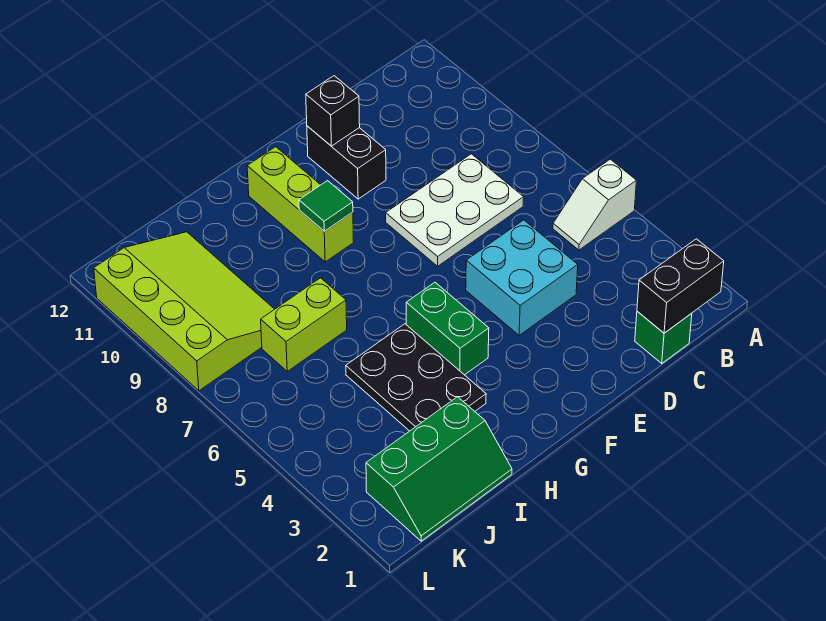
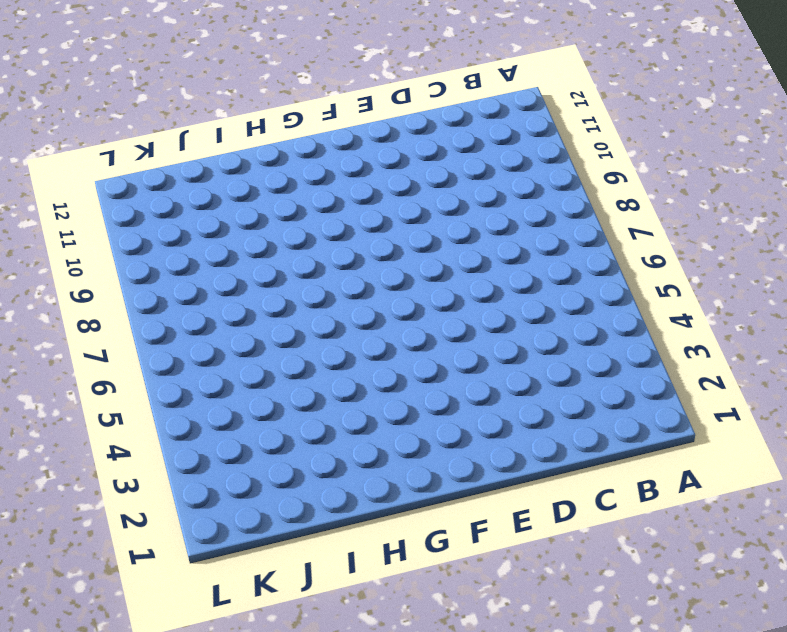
none -> white 1x2 slope [553,159,636,250]
none -> green 1x1 brick [635,311,692,363]
none -> white 2x3 plate [386,154,524,266]

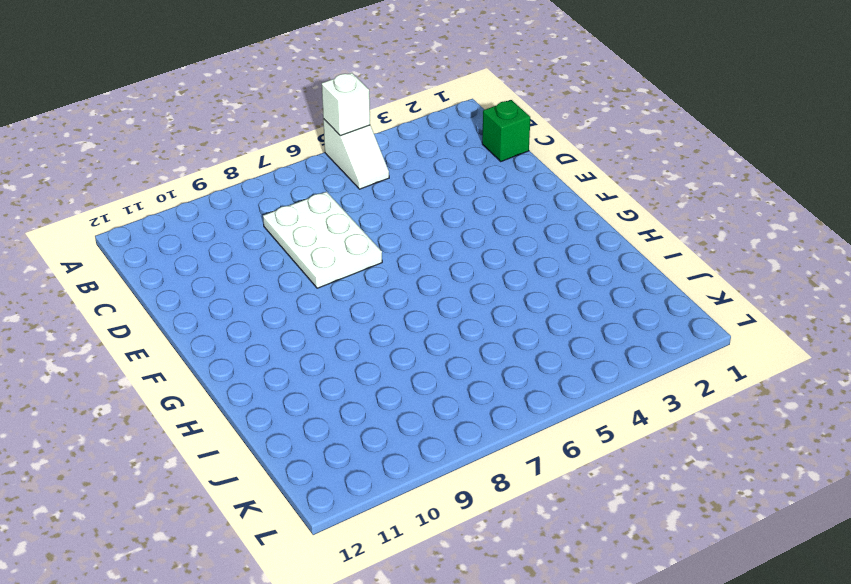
white 1x1 brick [322,73,370,136] -> none
none -> cyan 2x2 brick [466,220,578,335]
none -> black 1x2 brick [307,126,386,199]
none -> green 1x2 brick [406,282,489,375]

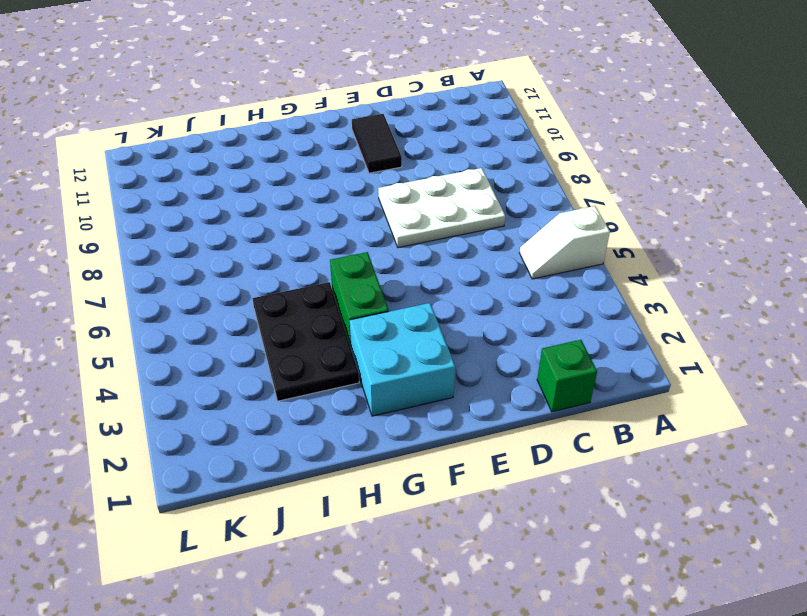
black 1x2 tile [352,114,402,173] -> black 1x2 brick [307,126,386,199]
cyan 2x2 brick [350,303,455,416] -> cyan 2x2 brick moved to [466,220,578,335]
none -> lime 1x3 brick [247,147,354,262]
none -> green 2x3 slope [366,397,512,541]
none -> lime 1x2 brick [261,278,347,371]

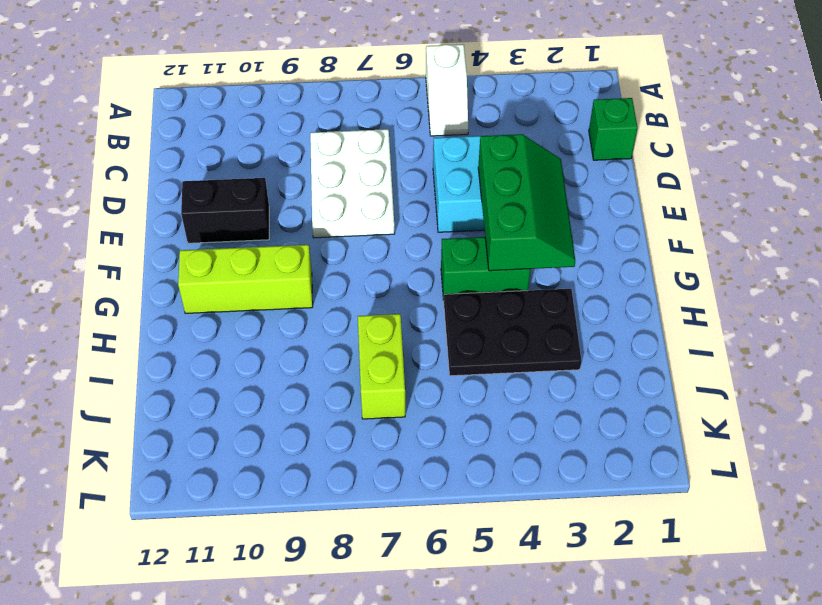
green 2x3 slope [478,134,575,271] -> green 2x3 slope moved to [366,397,512,541]
none -> lime 3x4 slope [94,232,274,391]
none -> black 1x2 brick [637,239,724,333]
none -> black 1x1 brick [306,76,360,146]

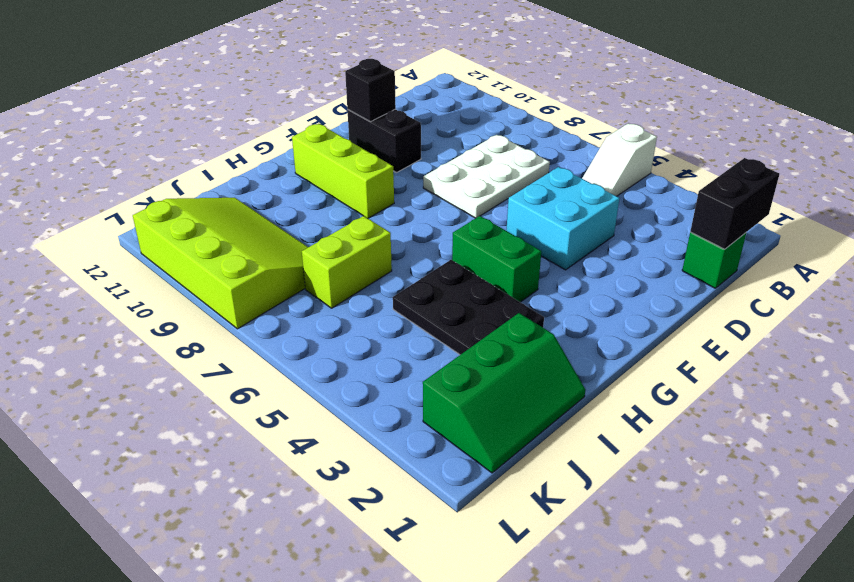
none -> green 1x1 tile [299,181,353,231]

